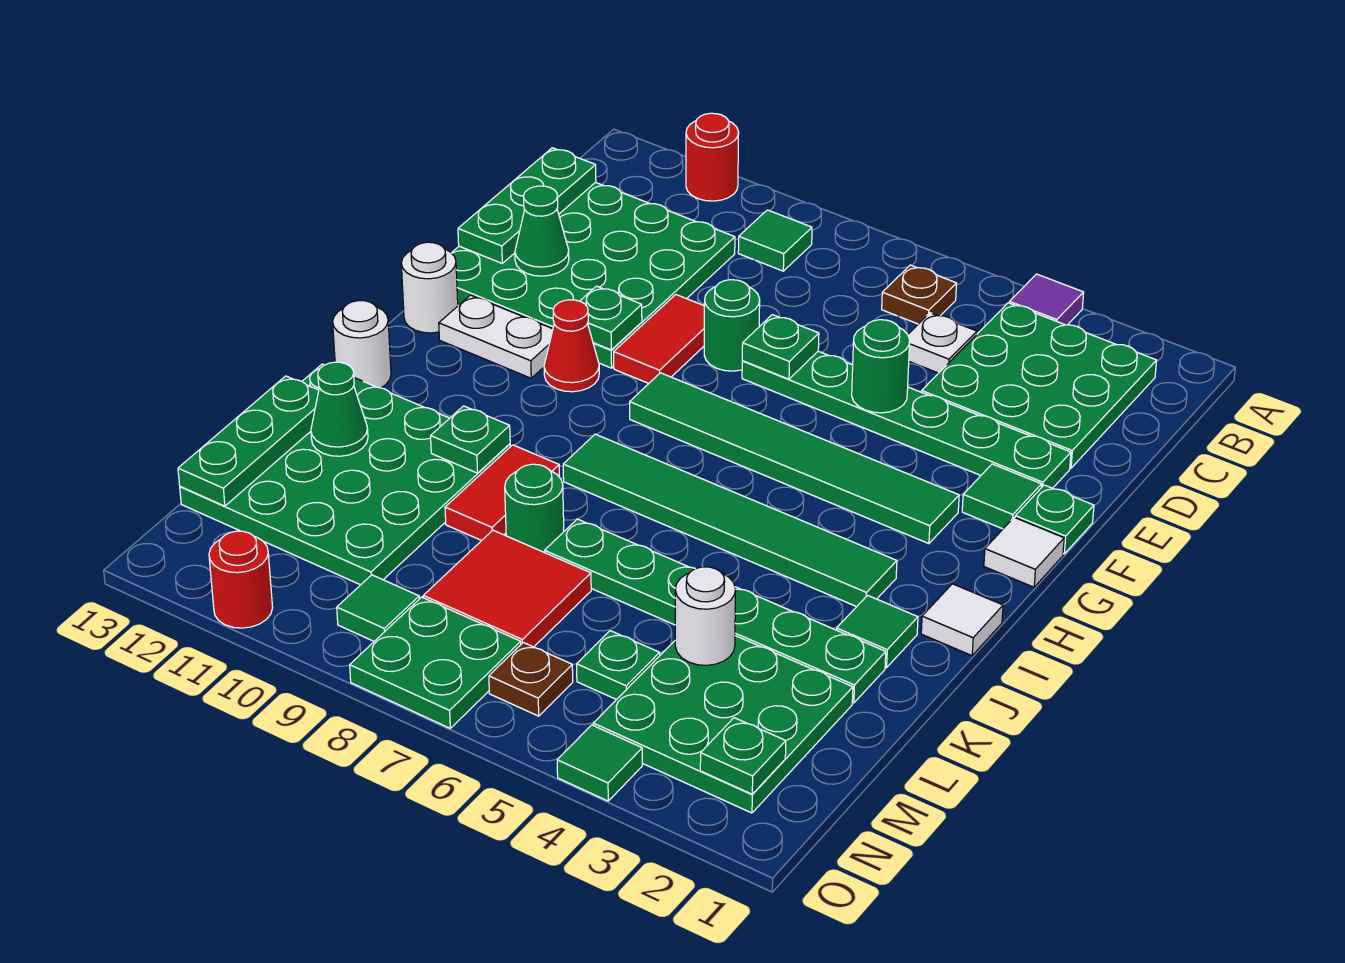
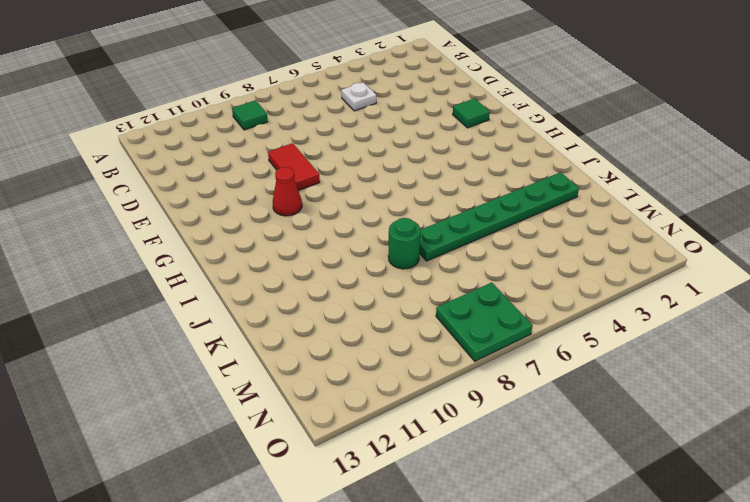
none -> purple 1x1 tile [1009,274,1084,325]
none -> red 1x1 round brick [686,113,739,201]
none -> green 3x3 plate [922,303,1157,468]
none -> brown 1x1 plate [882,265,957,324]

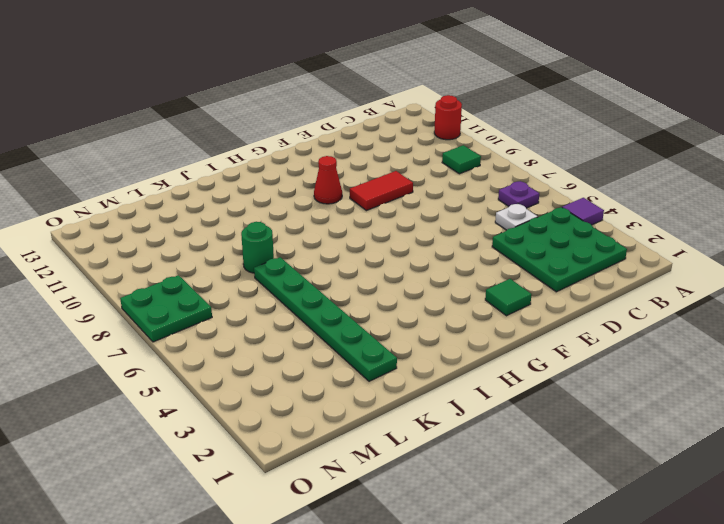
purple 1x1 plate [498,181,539,208] -> brown 1x1 plate [882,265,957,324]
none -> green 4x4 plate [452,182,735,368]
none -> green 1x6 plate [742,351,1071,488]
none -> green 1x1 round brick [704,280,760,371]
none -> green 1x1 plate [1015,485,1094,554]

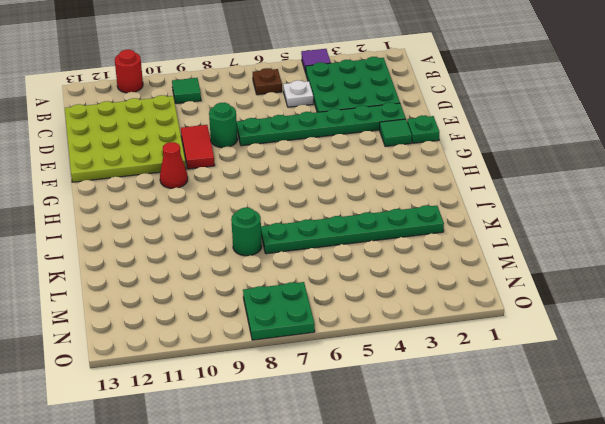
lime 4x4 plate [65,95,186,182] -> green 4x4 plate [452,182,735,368]
none -> white 1x1 tile [984,517,1064,587]
none -> green 1x6 tile [630,373,959,544]
none -> white 1x2 plate [439,295,553,378]
none -> white 1x1 round brick [401,242,458,333]

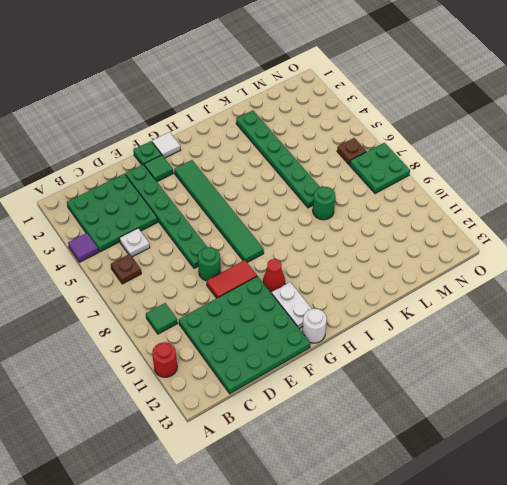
none -> white 1x1 tile [921,584,1003,656]
none -> green 1x6 tile [563,434,897,607]
none -> white 1x1 round brick [333,301,391,388]
none -> green 1x1 tile [837,595,918,668]

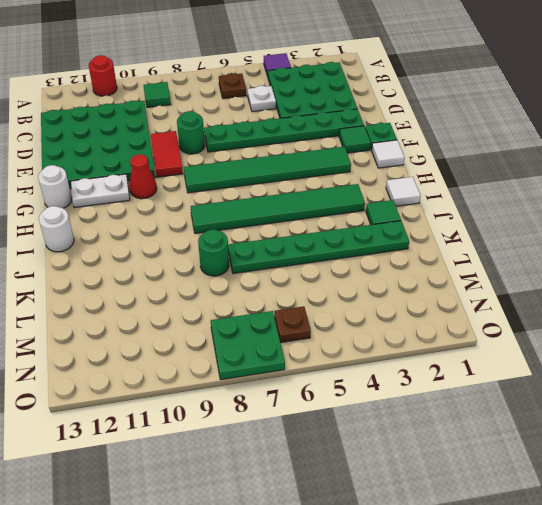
none -> red 1x2 tile [445,445,559,541]
none -> green 4x4 plate [180,364,510,585]
none -> green 3x3 plate [593,636,853,813]
none -> red 2x2 tile [423,530,591,647]

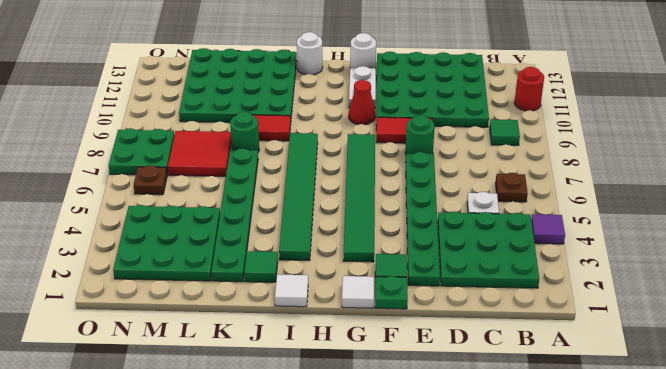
none -> green 1x1 plate [577,631,660,700]
none -> green 1x1 tile [337,575,419,641]
none -> green 1x1 tile [557,725,642,801]
none -> red 1x1 round brick [209,531,273,628]

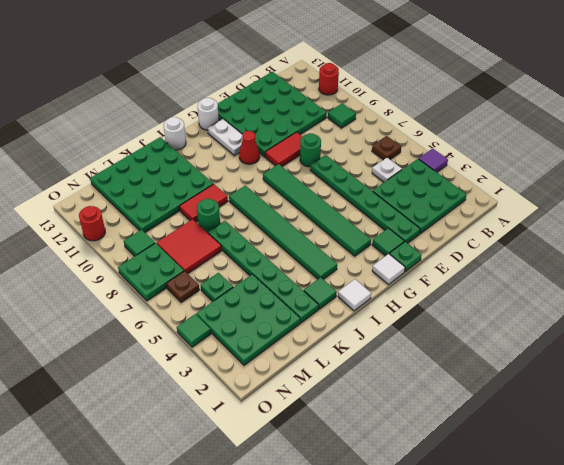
none -> green 1x3 plate [458,148,596,263]
none -> green 1x1 round brick [852,320,910,413]
none -> green 1x1 plate [742,315,819,379]
none -> green 1x1 cone [515,186,569,276]

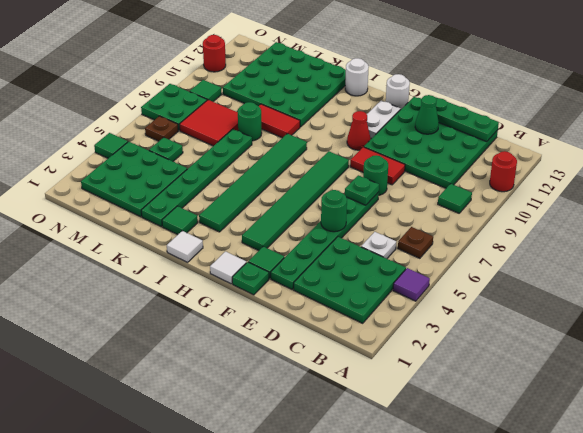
none -> green 1x1 plate [580,286,642,350]
none -> green 1x1 plate [431,406,510,473]
none -> green 1x1 cone [311,362,368,456]
none -> green 1x3 plate [178,376,319,506]

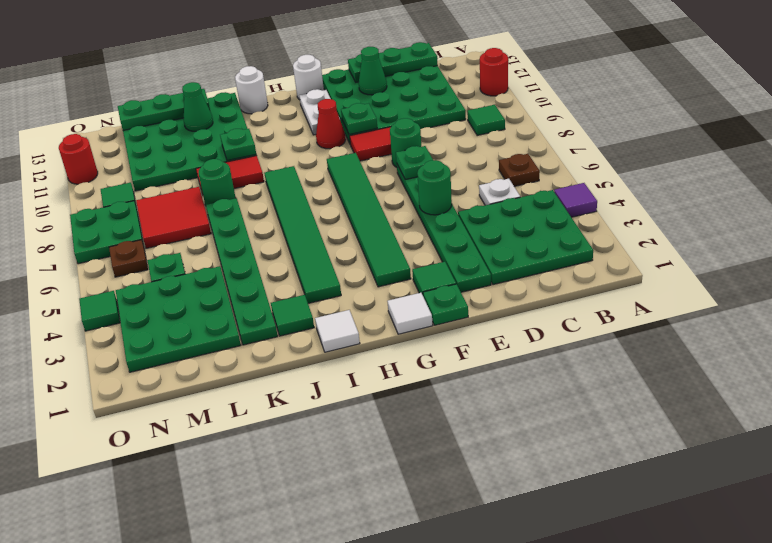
none -> white 1x1 round brick [675,567,736,665]
none -> green 1x1 plate [700,718,786,794]

